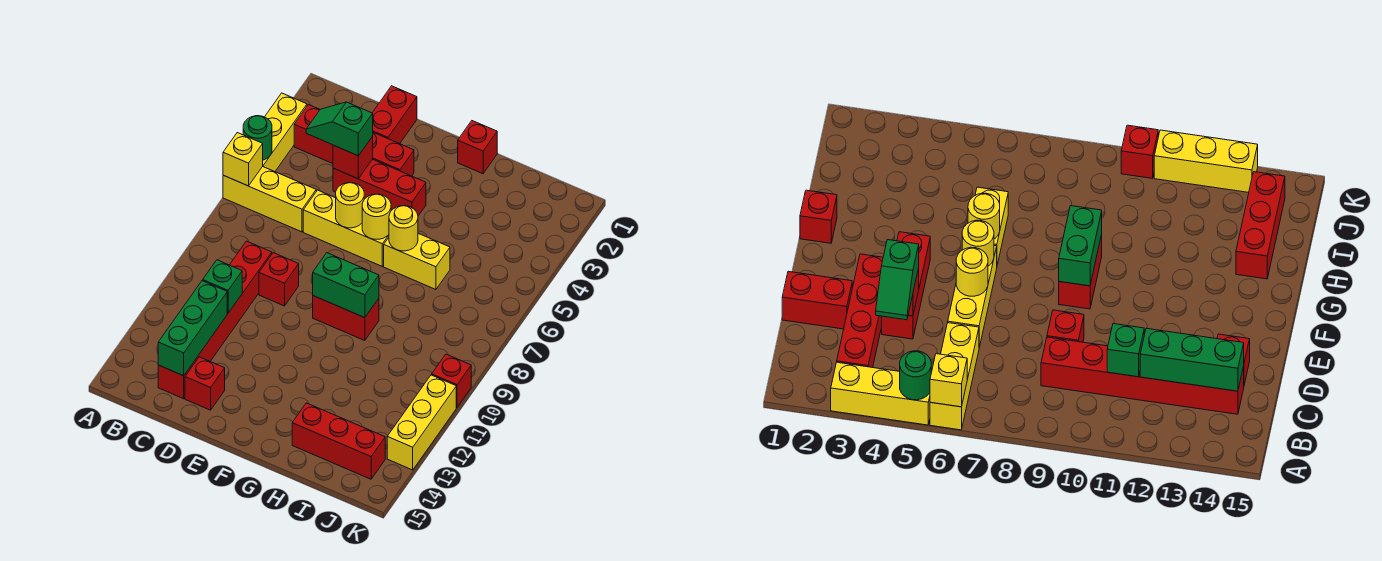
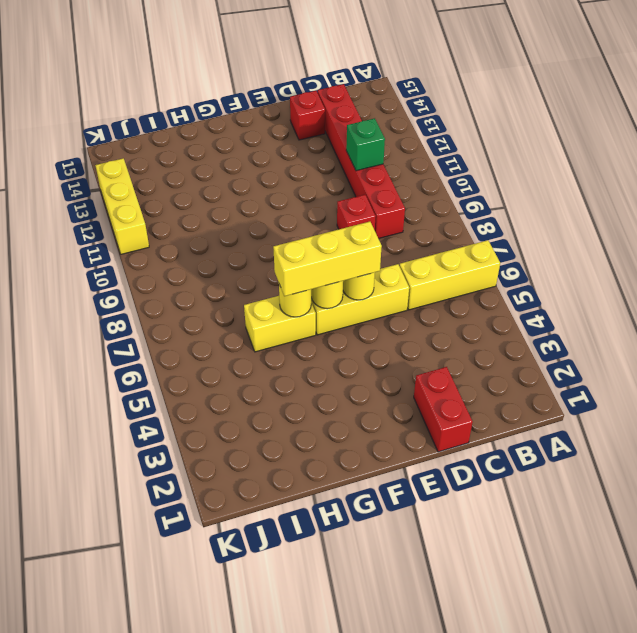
yellow 1x3 brick [273,222,382,296] -> yellow 1x3 brick turned to [263,93,307,172]
none -> red 1x4 brick [294,105,414,176]
none -> red 1x3 brick [333,159,426,216]
none -> red 1x2 brick [313,296,379,341]

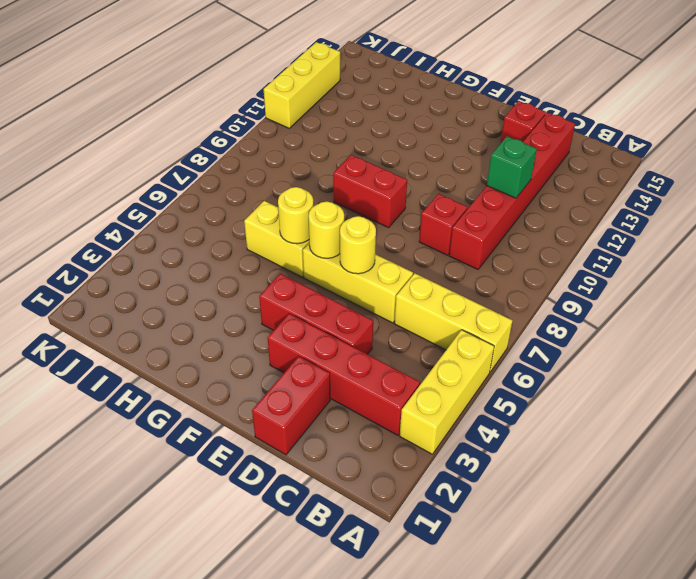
none -> red 1x1 brick [458,121,497,174]
none -> red 1x3 brick [292,403,385,479]
none -> red 1x1 brick [432,354,471,407]

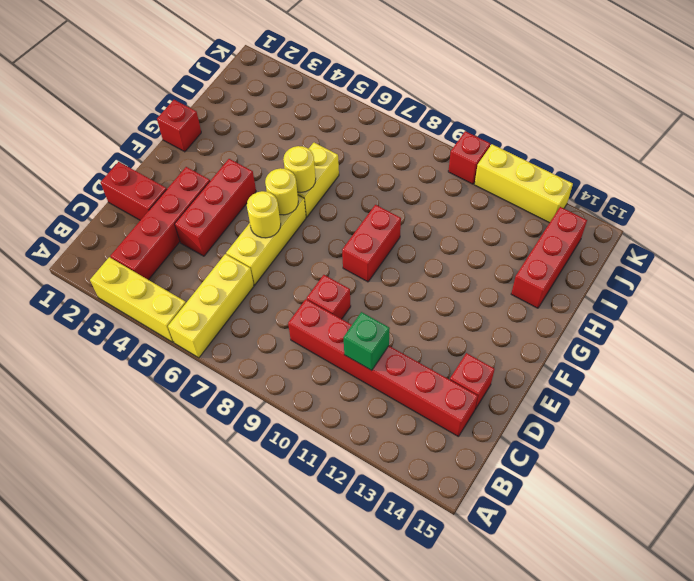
none -> green 1x1 round brick [243,116,272,160]
none -> yellow 1x1 brick [223,133,263,186]
none -> green 1x3 brick [158,281,227,376]

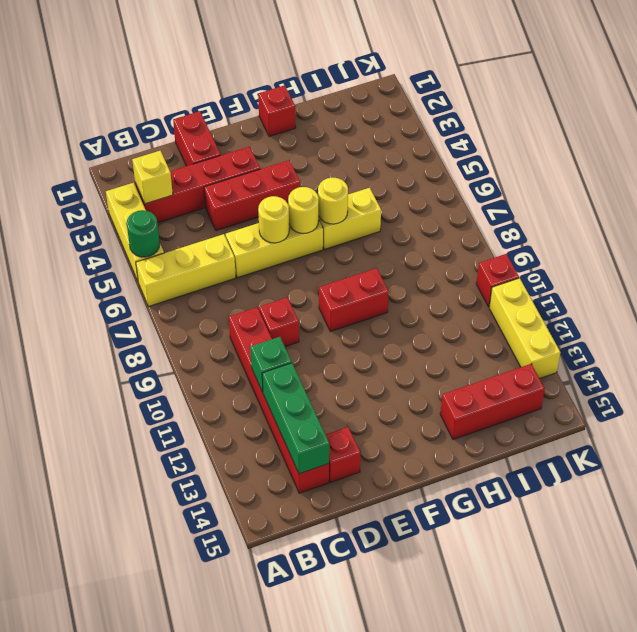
yellow 1x1 brick [132,151,173,204] -> yellow 1x1 brick moved to [223,133,263,186]
none -> red 1x1 brick [333,137,373,179]
none -> green 1x2 brick [313,253,379,318]
none -> green 1x2 slope [306,102,373,156]

